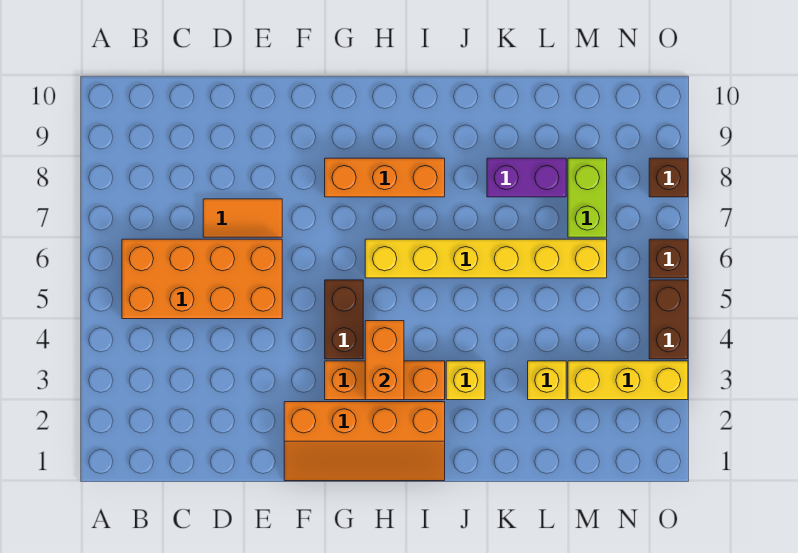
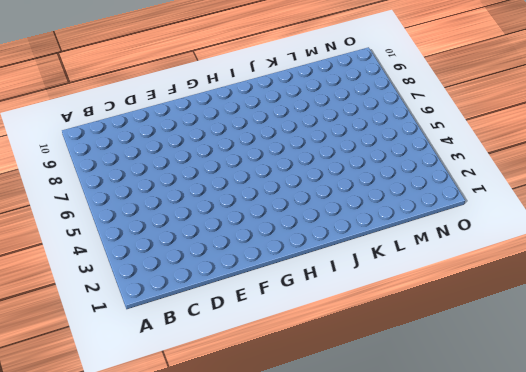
none -> orange 2x4 brick [122,239,282,319]
none -> orange 1x2 tile [203,199,282,237]
none -> orange 2x4 slope [284,402,445,481]

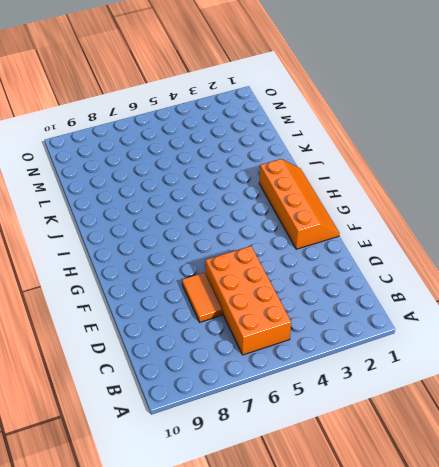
none -> orange 1x3 brick [325,361,445,400]
none -> brown 1x2 brick [325,280,363,359]
none -> orange 1x3 brick [325,158,445,197]

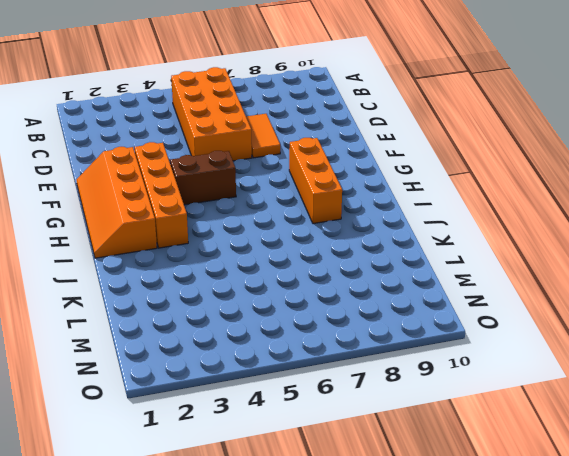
orange 1x4 brick [135,142,188,248] -> orange 1x3 brick [325,361,445,400]
none -> yellow 1x6 brick [365,239,607,278]
none -> yellow 1x1 brick [446,361,485,400]
none -> purple 1x2 brick [487,158,566,197]

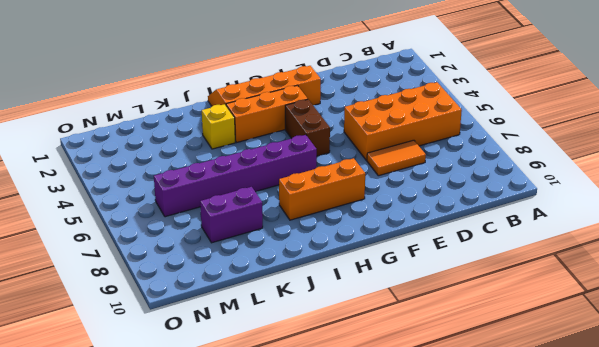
purple 1x6 brick [154,135,317,217] -> yellow 1x6 brick [365,239,607,278]
none -> yellow 1x1 brick [528,361,566,400]
none -> yellow 1x3 brick [568,361,688,400]
none -> lime 1x2 brick [568,158,607,237]

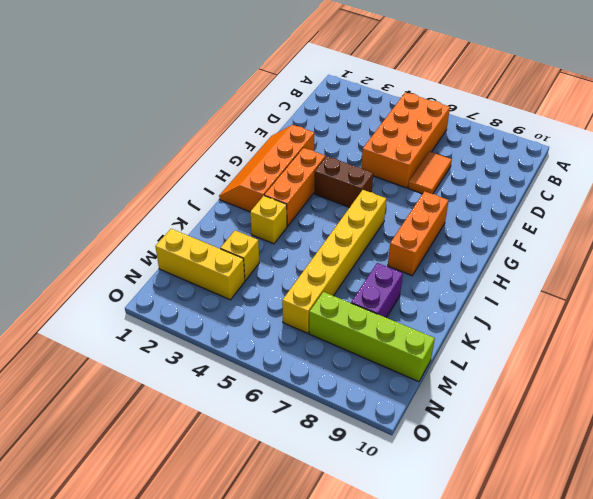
yellow 1x3 brick [155,229,245,300] -> yellow 1x3 brick turned to [568,361,688,400]
lime 1x4 brick [309,292,435,382] -> lime 1x2 brick [568,158,607,237]
none -> brown 1x2 brick [649,280,688,359]
none -> brown 1x1 brick [649,239,688,278]
none -> brown 1x1 brick [649,158,688,197]

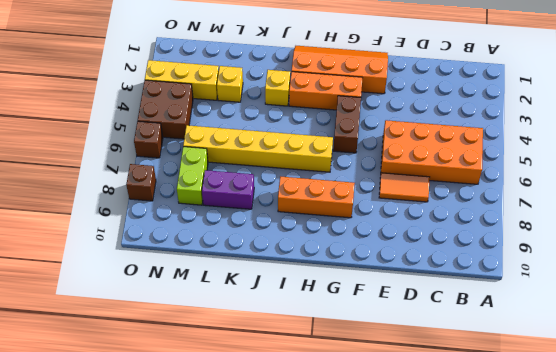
brown 2x2 brick [138,80,193,139] -> brown 1x2 brick [649,280,688,359]
none -> orange 1x2 brick [365,321,404,400]

